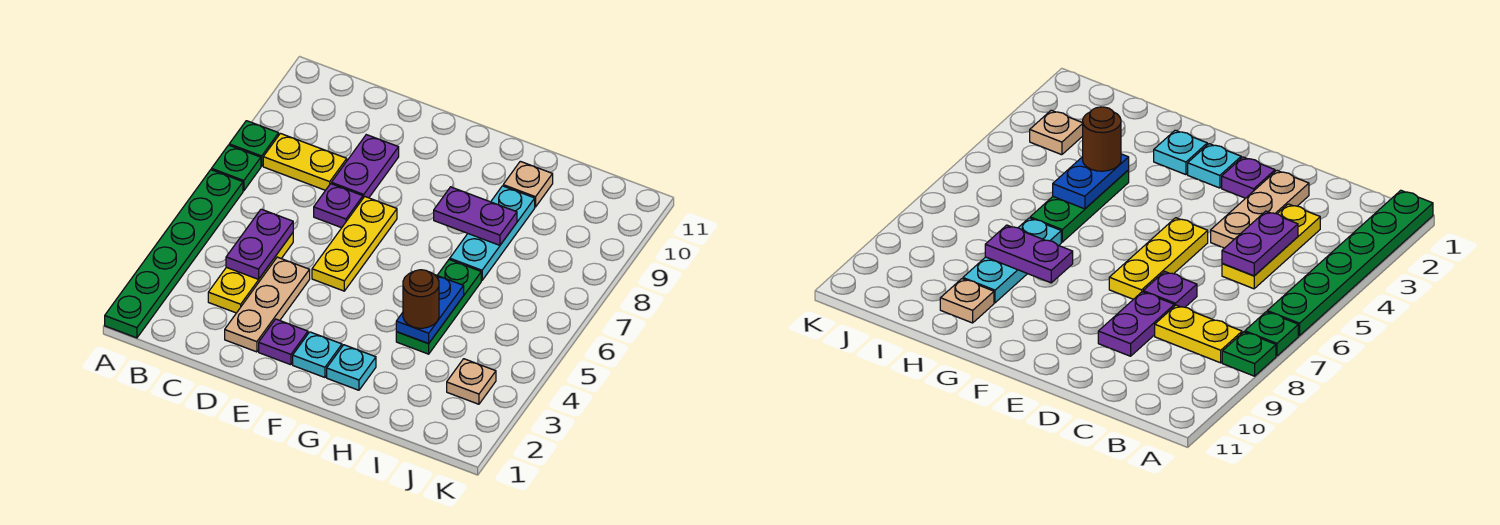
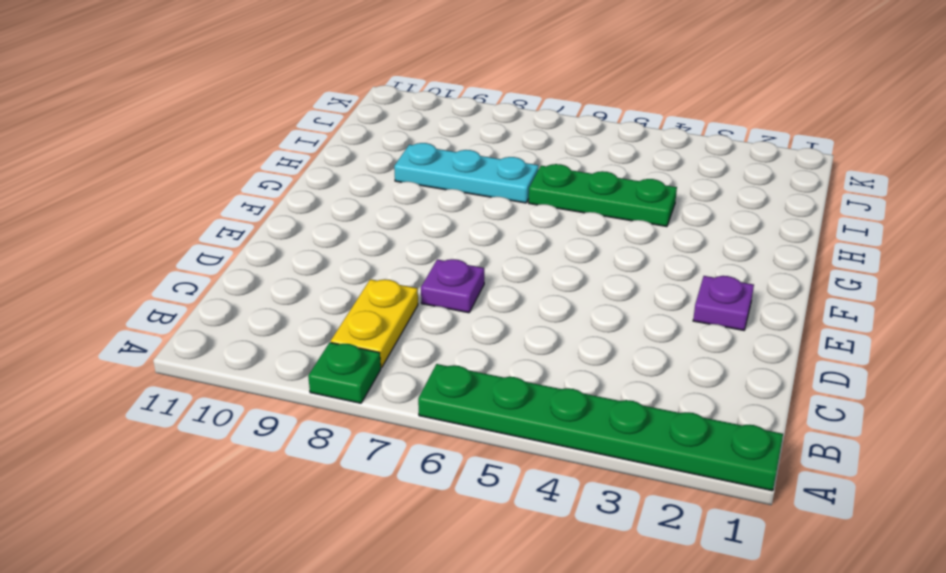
none -> green 1x1 plate [211,145,261,191]
none -> yellow 1x3 plate [208,233,293,313]
none -> tan 1x3 plate [225,257,310,352]

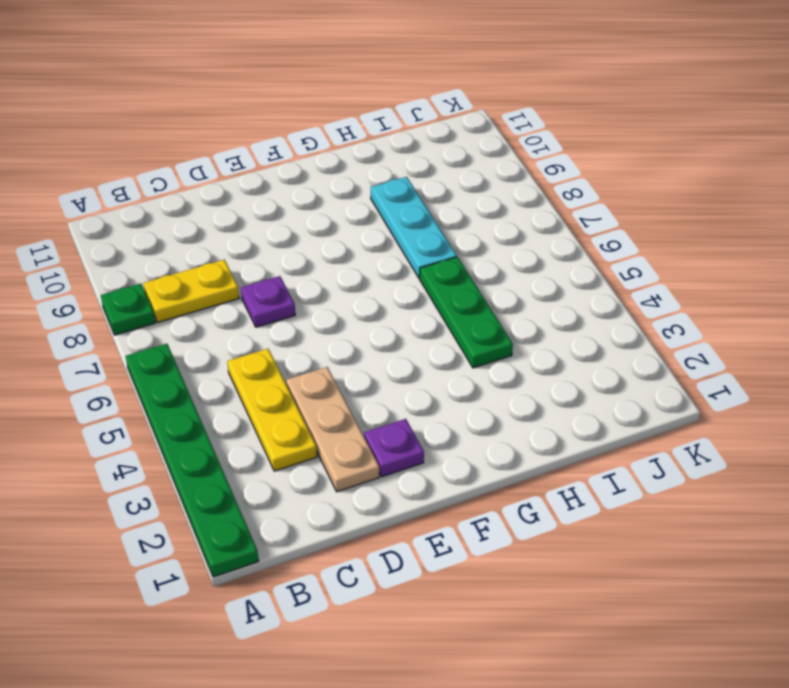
none -> green 1x1 plate [211,145,261,191]
none -> purple 1x2 plate [331,135,399,198]
none -> yellow 1x3 plate [312,197,397,291]

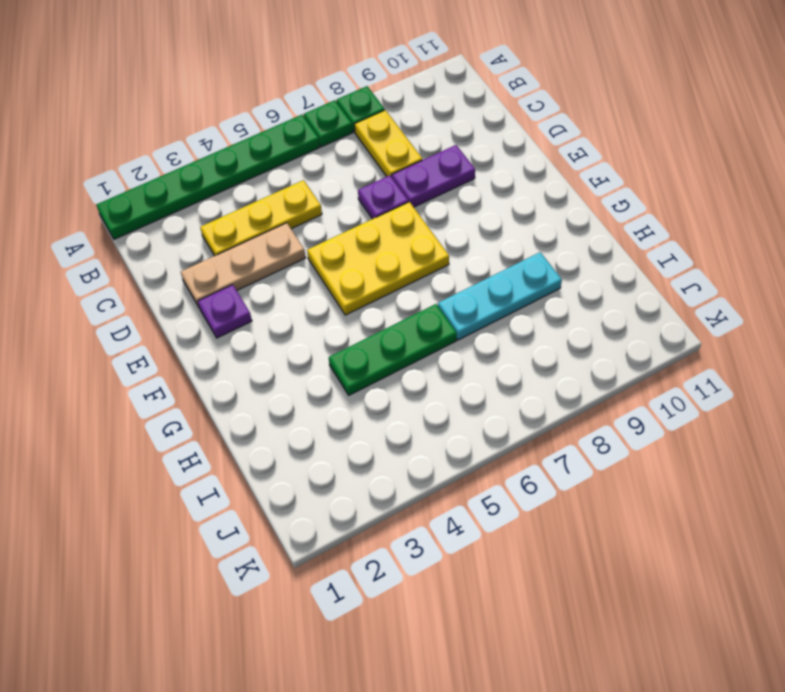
yellow 2x3 plate [307,202,449,315] -> yellow 1x3 plate [312,197,397,291]
none -> cyan 1x1 plate [293,332,342,377]
none -> cyan 1x1 plate [327,345,376,390]
none -> tan 1x1 plate [503,161,553,207]

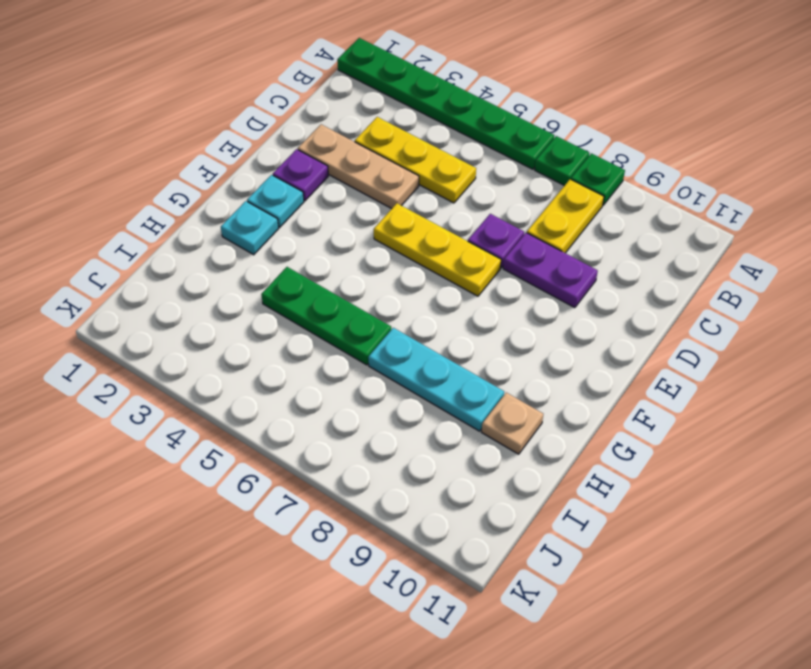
none -> tan 1x1 plate [447,359,496,404]
none -> purple 1x2 plate [226,209,293,279]
none -> purple 1x2 plate [434,187,517,245]

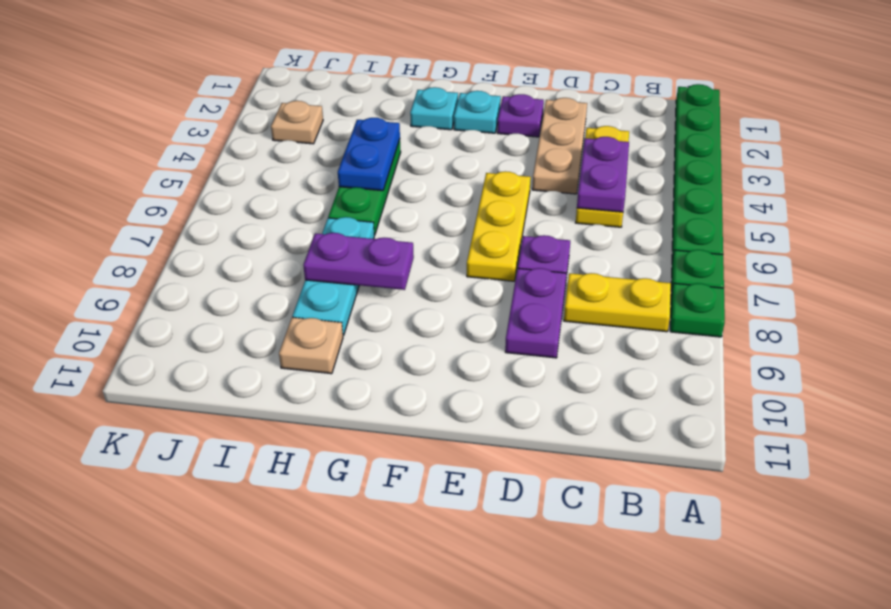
none -> brown 1x1 round brick [403,270,439,328]

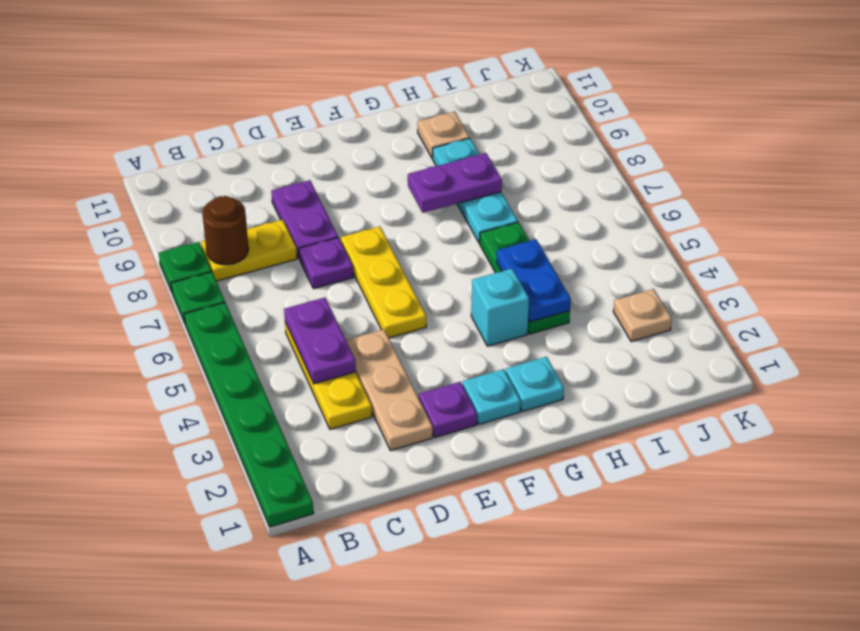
brown 1x1 round brick [202,196,249,265] -> brown 1x1 round brick moved to [403,270,439,328]
cyan 1x1 brick [471,269,529,346] -> none

